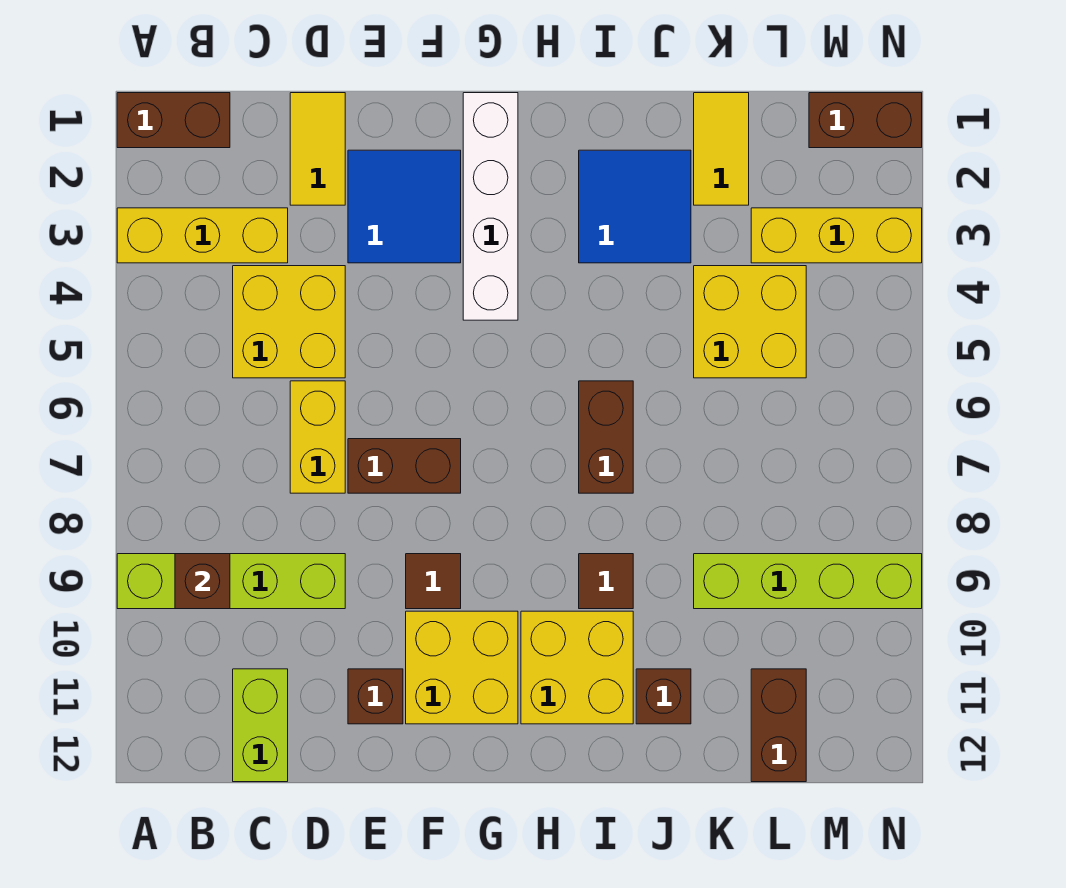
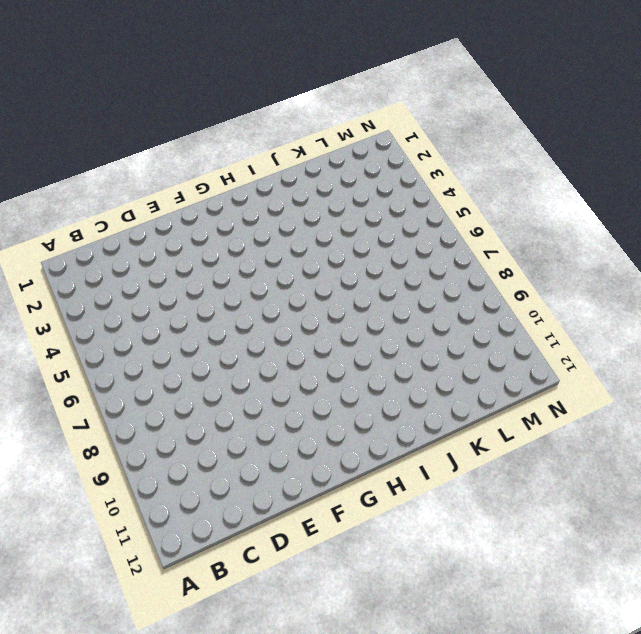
none -> brown 1x2 brick [117,93,230,148]
none -> yellow 1x3 brick [117,208,288,263]
none -> lime 1x4 brick [117,554,345,609]

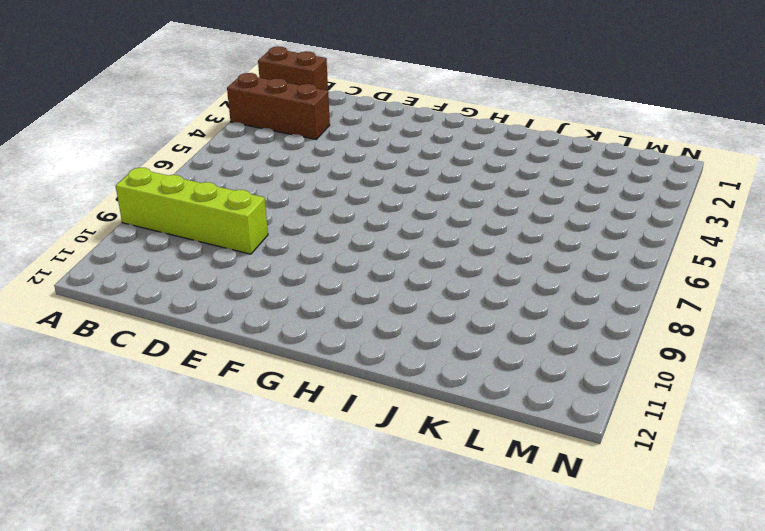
brown 1x3 brick [227,73,330,139] -> yellow 1x3 brick [117,208,288,263]
none -> yellow 2x2 brick [233,266,345,378]
none -> lime 1x2 brick [233,669,288,782]
none -> yellow 1x2 tile [290,93,345,205]

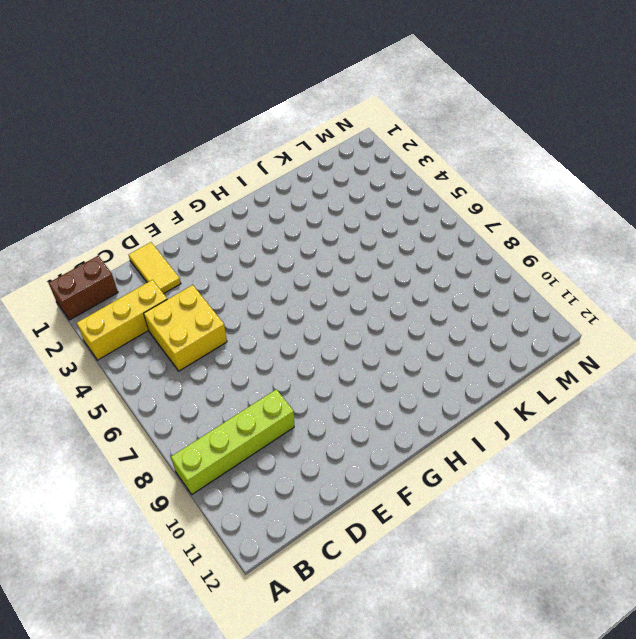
none -> lime 1x2 brick [233,669,288,782]
none -> yellow 1x2 brick [290,381,345,493]
none -> blue 2x2 tile [348,150,461,263]

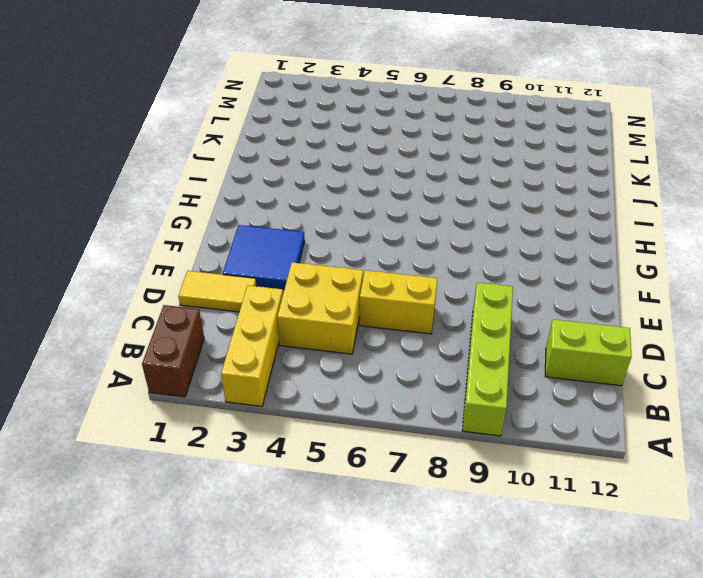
none -> brown 1x2 brick [348,439,461,493]
none -> brown 1x1 brick [348,669,403,724]
none -> brown 1x1 tile [406,554,461,609]

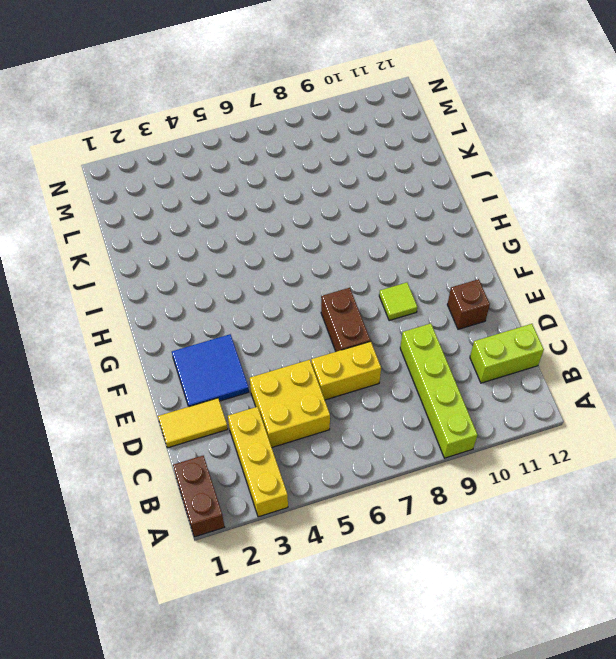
lime 1x1 tile [379,283,417,321] -> brown 1x1 tile [406,554,461,609]
none -> yellow 2x2 brick [406,611,518,724]
none -> white 1x4 brick [463,93,518,320]
none -> yellow 2x2 brick [521,611,633,724]

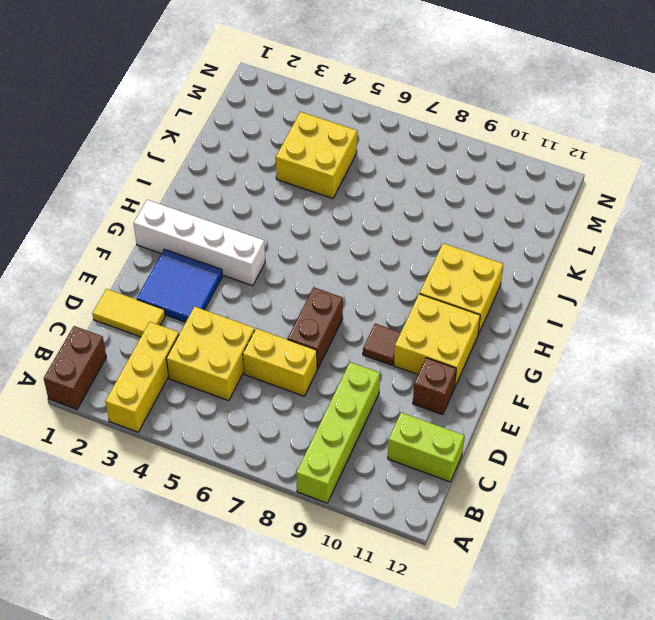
none -> blue 2x2 tile [579,150,691,263]
none -> brown 1x2 brick [579,381,633,493]
none -> brown 1x1 tile [579,554,633,609]

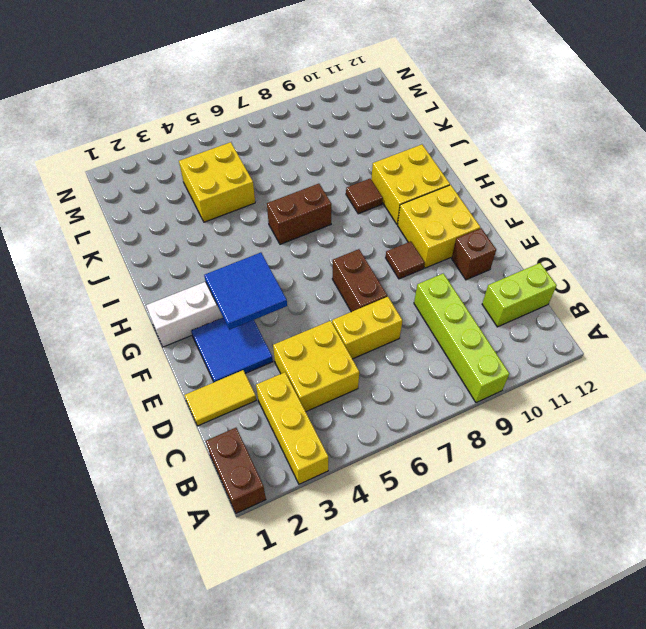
blue 2x2 tile [204,253,287,330] -> blue 2x2 tile moved to [579,150,691,263]
none -> brown 1x1 brick [636,669,691,724]
none -> yellow 1x2 tile [694,93,749,205]
none -> lime 1x4 brick [694,554,922,609]

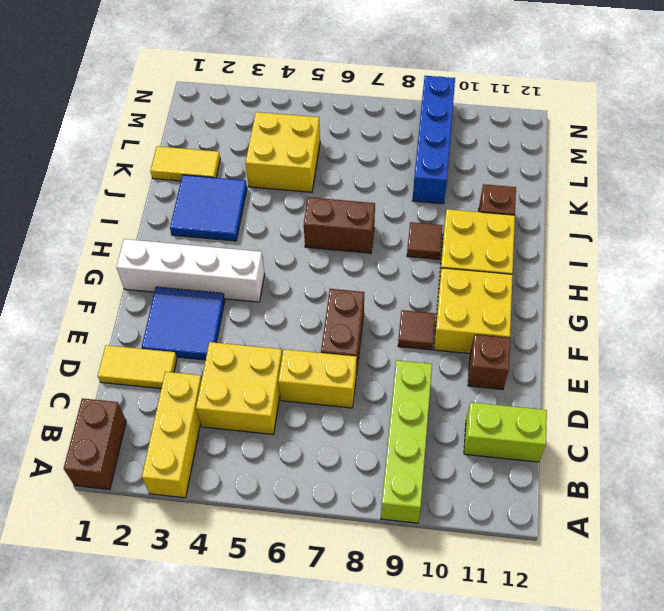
blue 1x4 brick [412,76,455,204] -> lime 1x4 brick [694,554,922,609]
none -> yellow 1x3 brick [751,208,922,263]
none -> brown 1x2 brick [751,669,806,782]
none -> brown 1x2 brick [809,93,922,148]

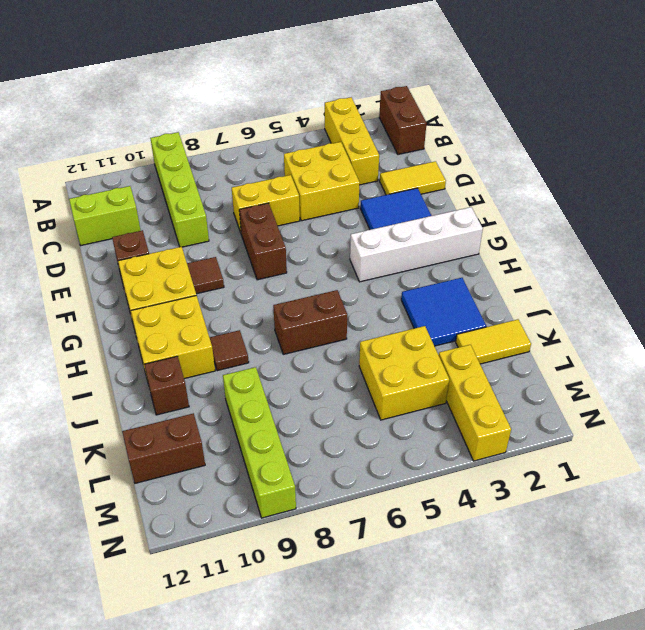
none -> brown 1x2 brick [809,93,922,148]
none -> brown 1x1 brick [175,554,230,609]

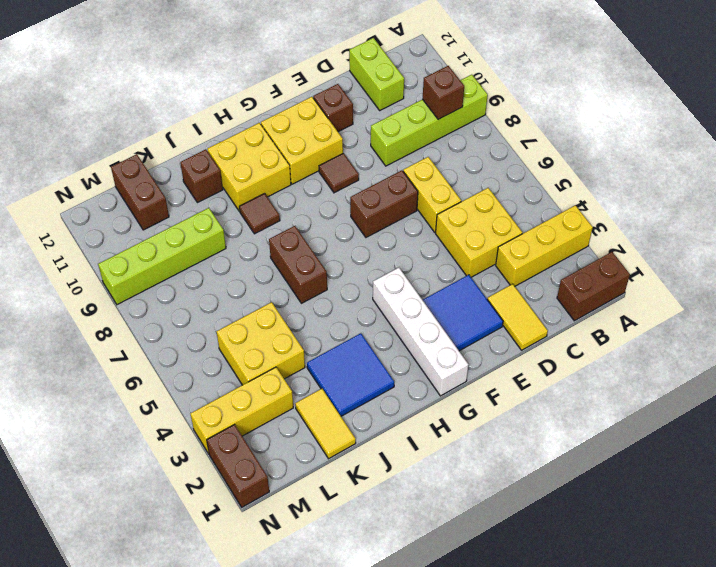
brown 1x2 brick [207,425,269,507] -> brown 1x2 brick turned to [809,93,922,148]

